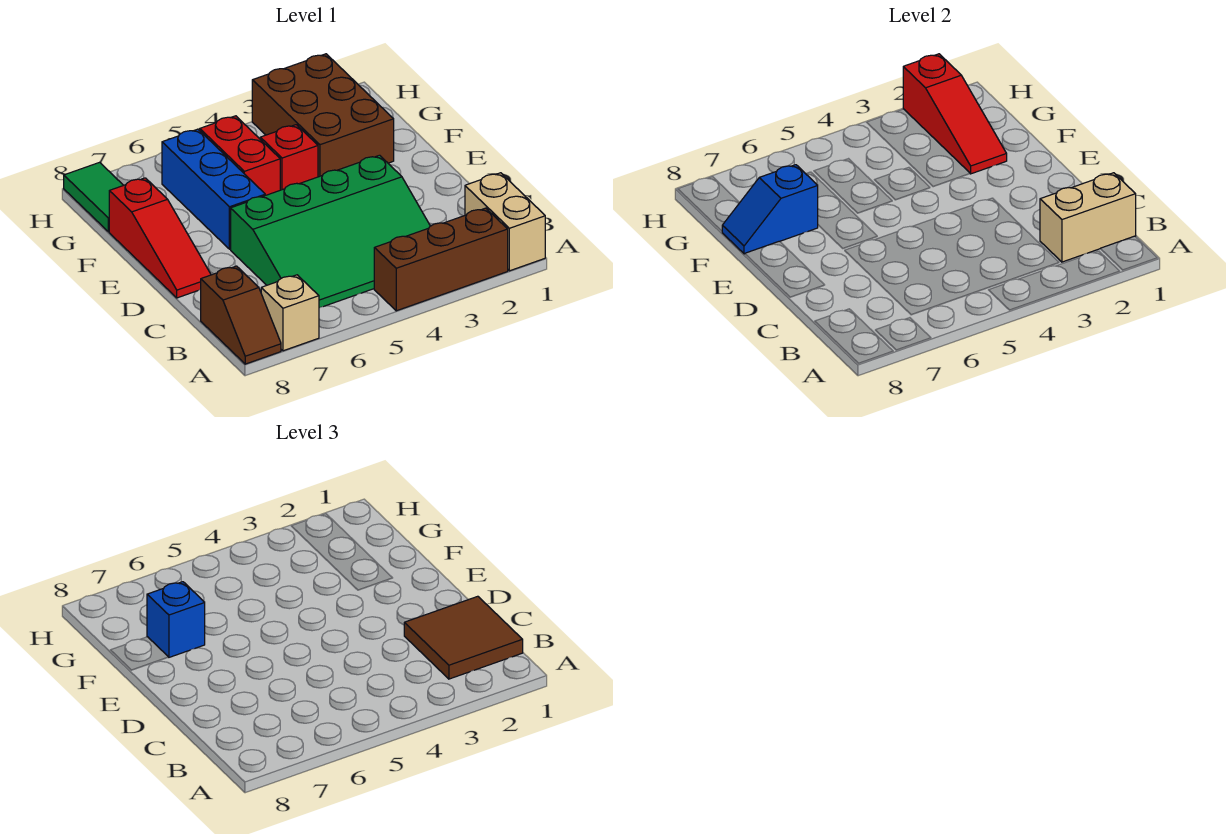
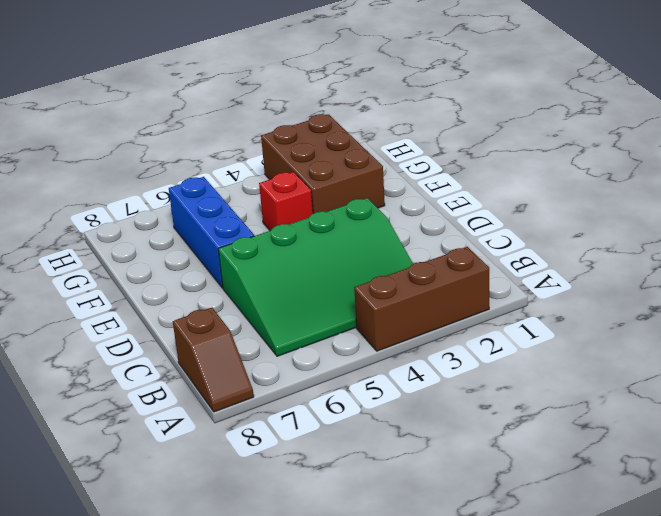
none -> tan 1x2 brick [465,173,545,271]
none -> tan 1x1 brick [261,275,319,351]
none -> red 1x3 slope [109,178,211,298]

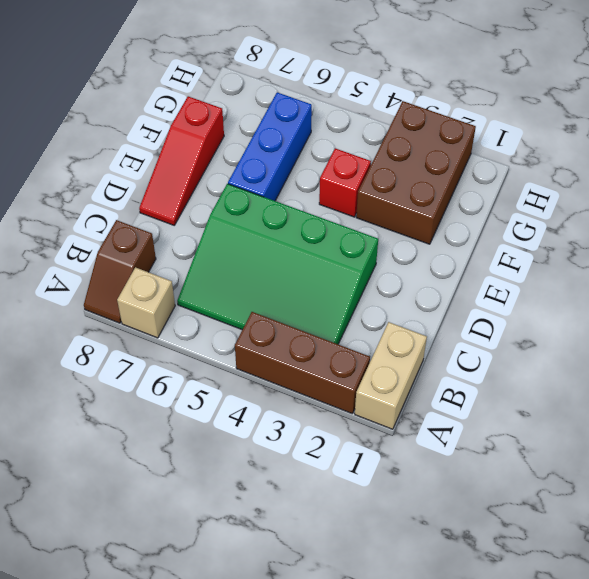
none -> red 1x2 brick [200,116,280,195]
none -> green 1x2 tile [64,162,123,232]
none -> tan 1x2 brick [1040,173,1136,262]

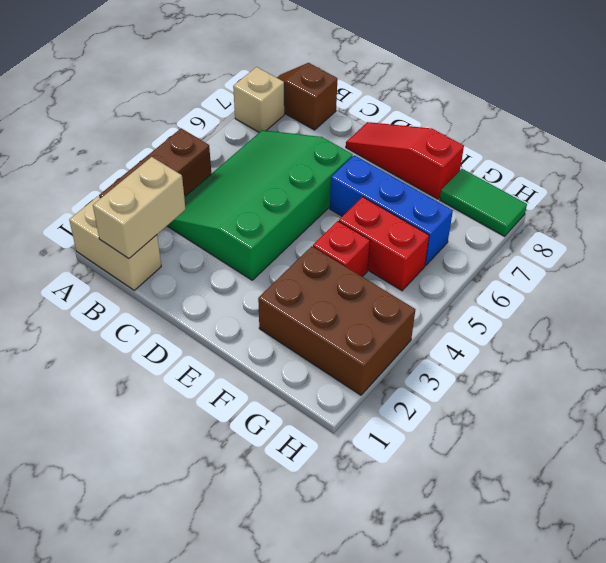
none -> red 1x3 slope [903,54,1007,174]
none -> blue 1x2 slope [722,165,818,254]
none -> brown 2x2 tile [404,596,523,679]

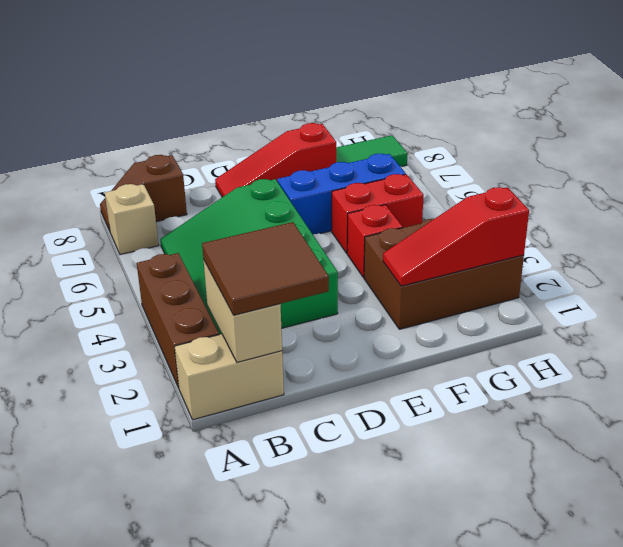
none -> blue 1x2 slope [722,165,818,254]
none -> blue 1x1 brick [147,582,205,657]

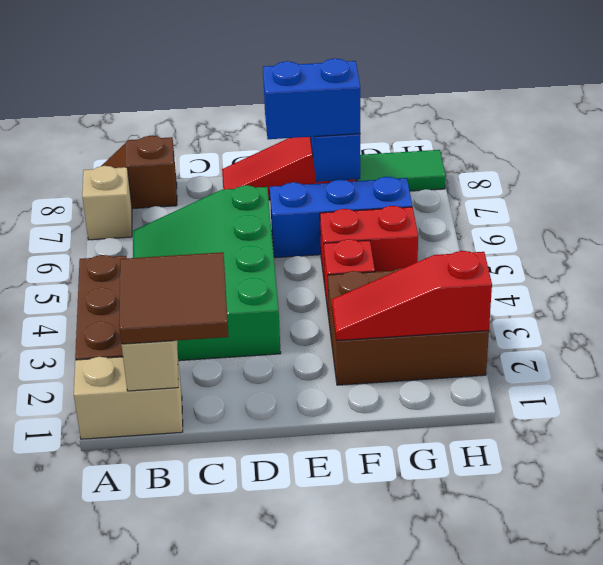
blue 1x2 brick [263,59,360,139] -> blue 1x1 brick [147,582,205,657]

